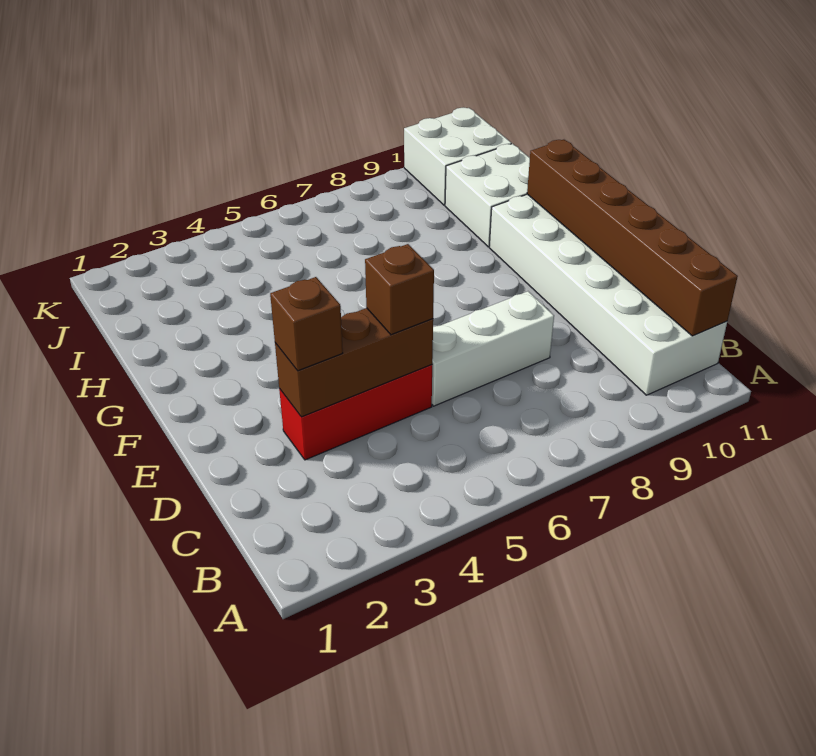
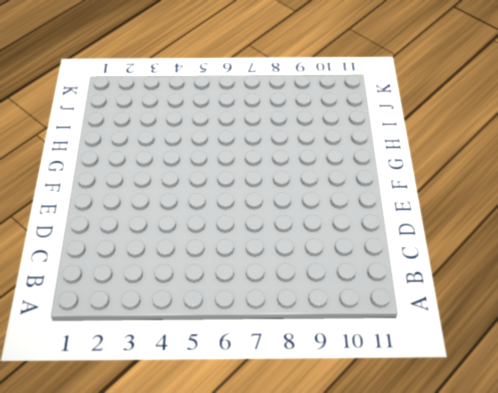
none -> white 2x6 brick [489,194,727,395]
none -> red 1x3 brick [279,365,432,460]

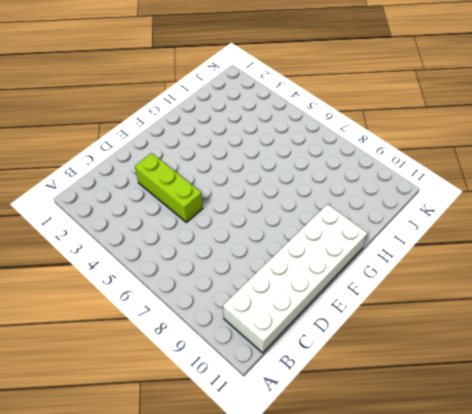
lime 1x3 brick [135,153,203,222] -> red 1x3 brick [279,365,432,460]
none -> white 1x3 brick [432,291,554,406]
none -> white 2x2 brick [445,144,530,247]

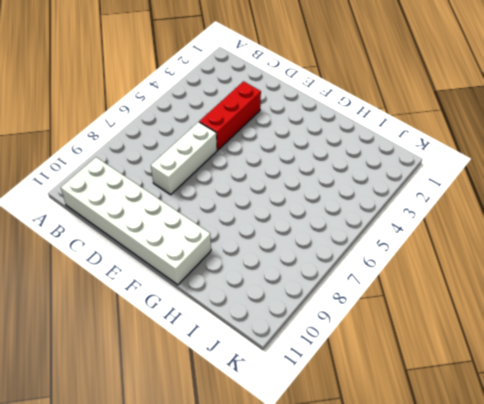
none -> white 2x2 brick [445,144,530,247]
none -> white 2x2 brick [404,108,512,205]

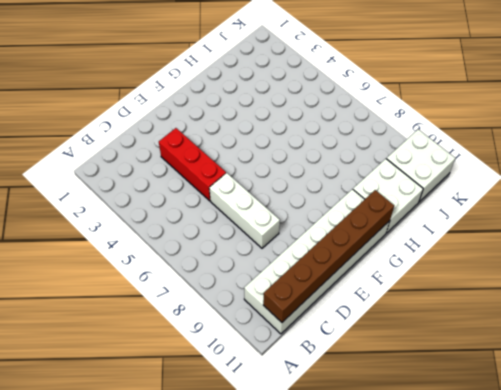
none -> brown 1x3 brick [275,308,433,417]
none -> brown 1x1 brick [270,277,343,371]

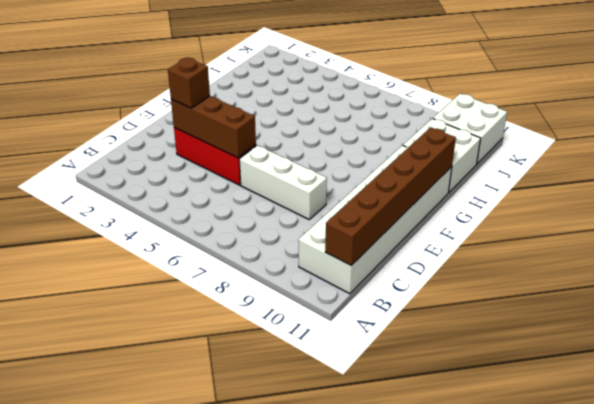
none -> brown 1x1 brick [365,244,434,335]

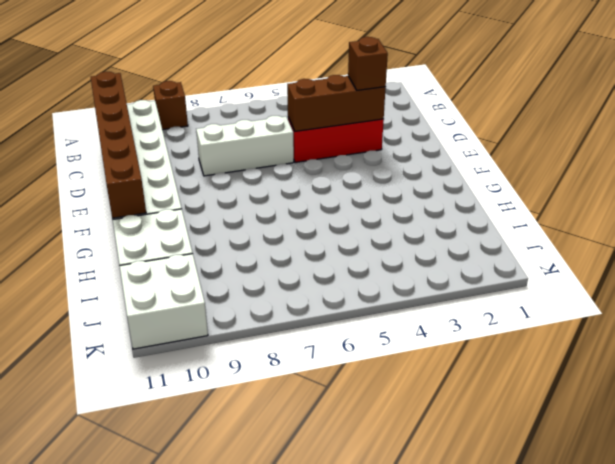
brown 1x1 brick [153,81,188,130] -> brown 1x1 brick moved to [365,244,434,335]

